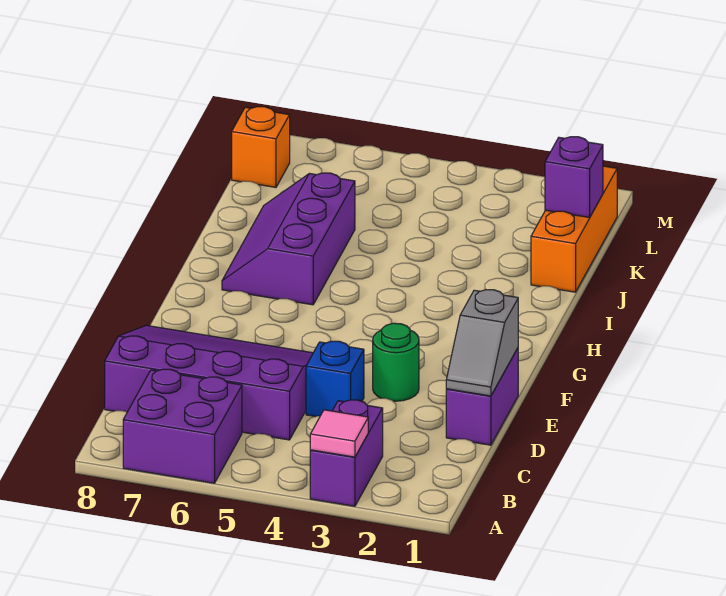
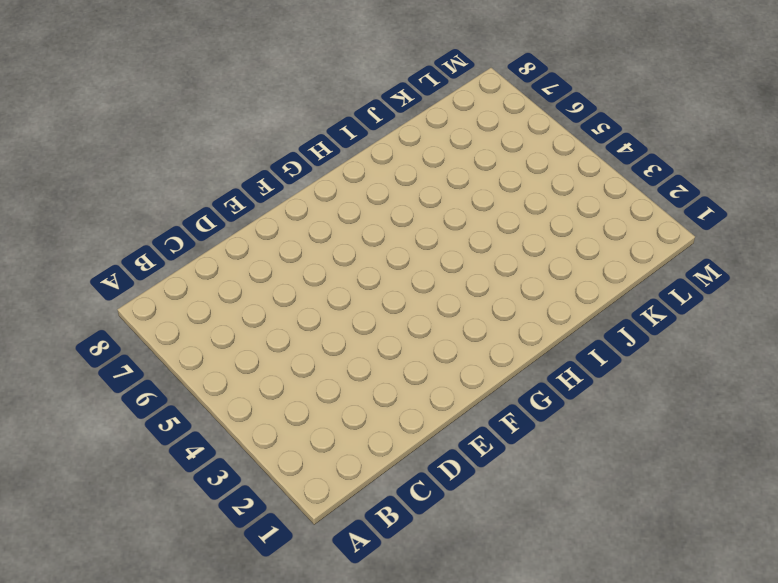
none -> purple 1x2 brick [310,400,383,506]
none -> purple 2x2 brick [123,369,242,483]
none -> purple 3x4 slope [105,325,313,440]

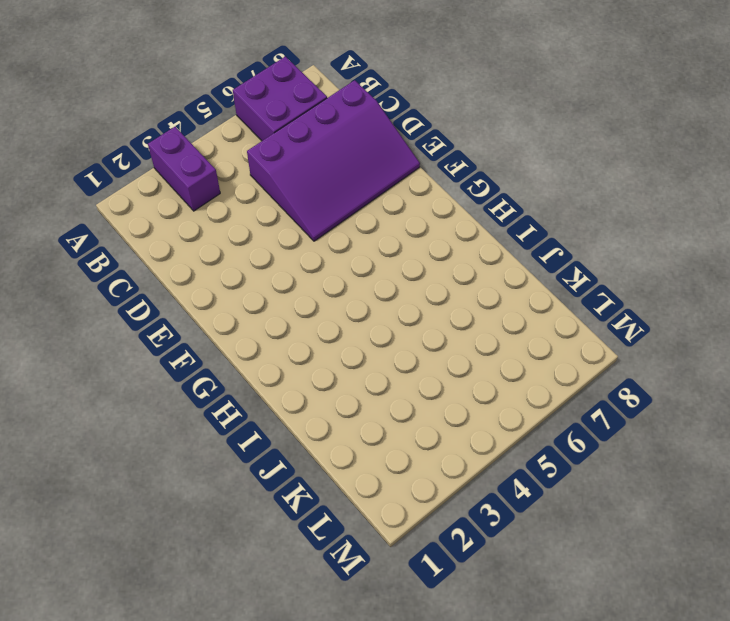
none -> purple 1x2 brick [446,348,518,445]
none -> blue 1x1 brick [306,341,364,416]
none -> green 1x1 round brick [373,323,419,401]

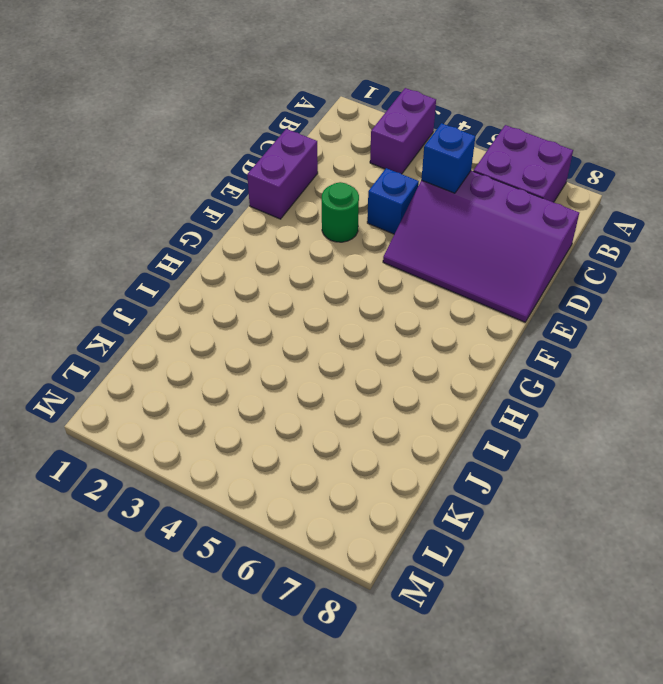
blue 1x1 brick [421,123,475,193] -> none
none -> purple 2x3 slope [222,173,355,305]
none -> orange 1x3 brick [531,166,617,292]
none -> orange 1x1 brick [232,107,290,187]

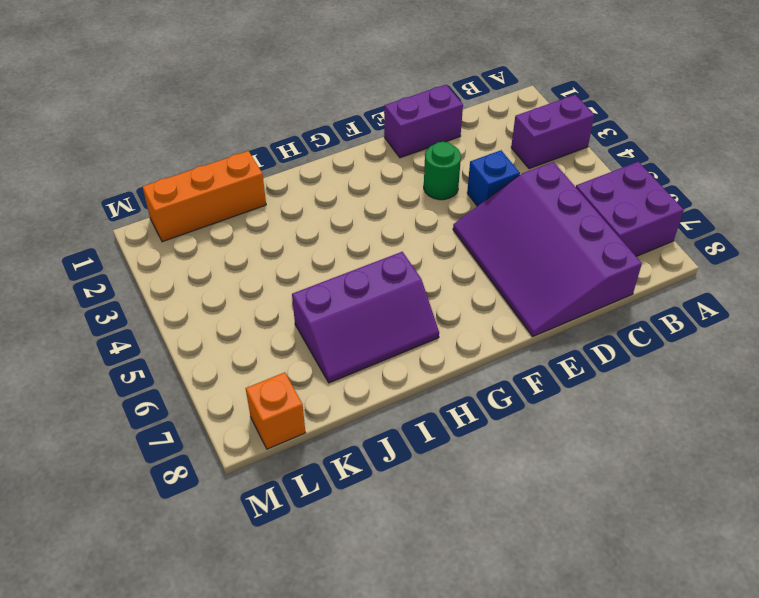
none -> pink 1x1 tile [310,410,368,457]
none -> grey 1x2 slope [446,290,518,396]
none -> purple 1x1 brick [545,137,603,218]

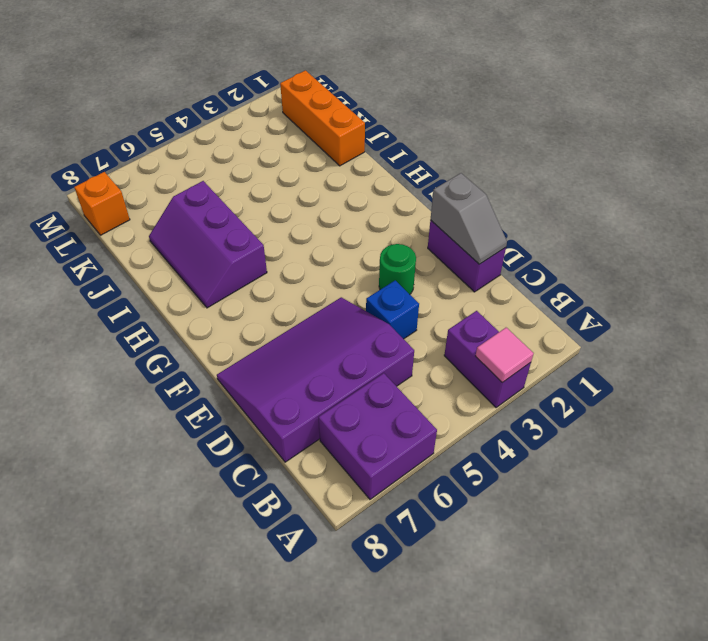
none -> purple 1x1 brick [545,137,603,218]

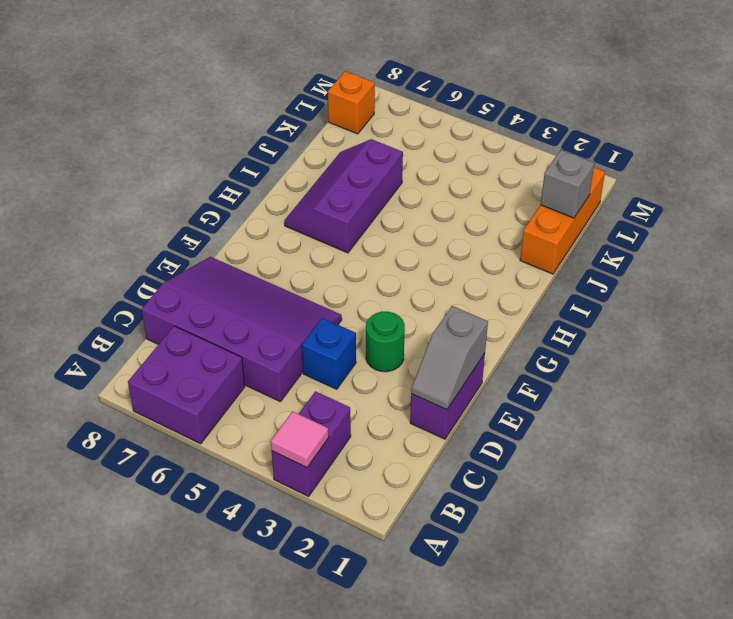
grey 1x1 brick [541,150,594,218] -> purple 1x1 brick [545,137,603,218]

